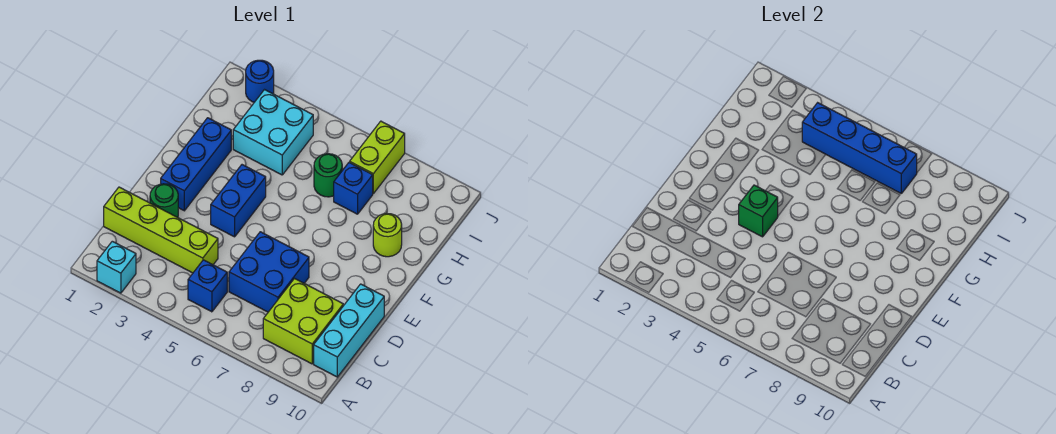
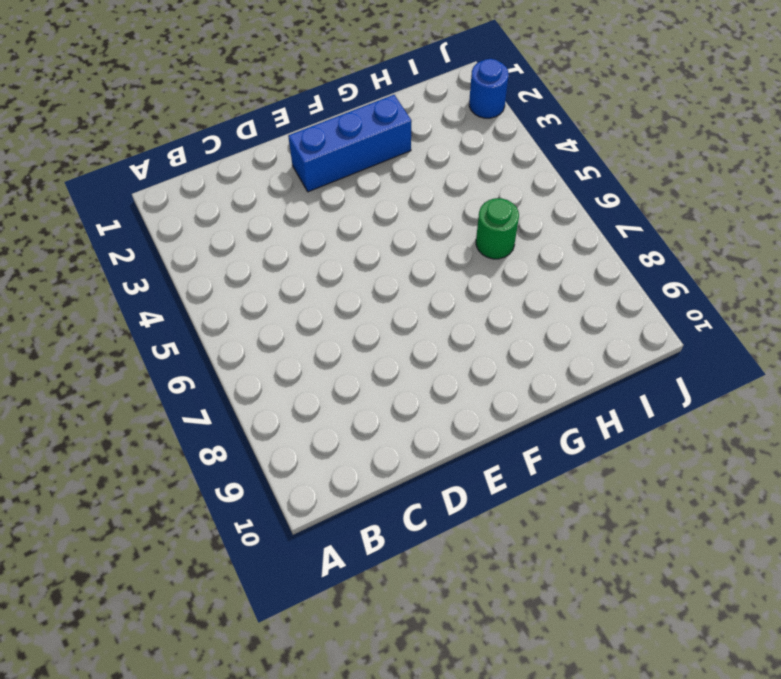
none -> cyan 1x1 brick [97,241,136,293]
none -> blue 1x1 brick [188,260,227,312]
none -> lime 2x2 brick [263,279,343,364]

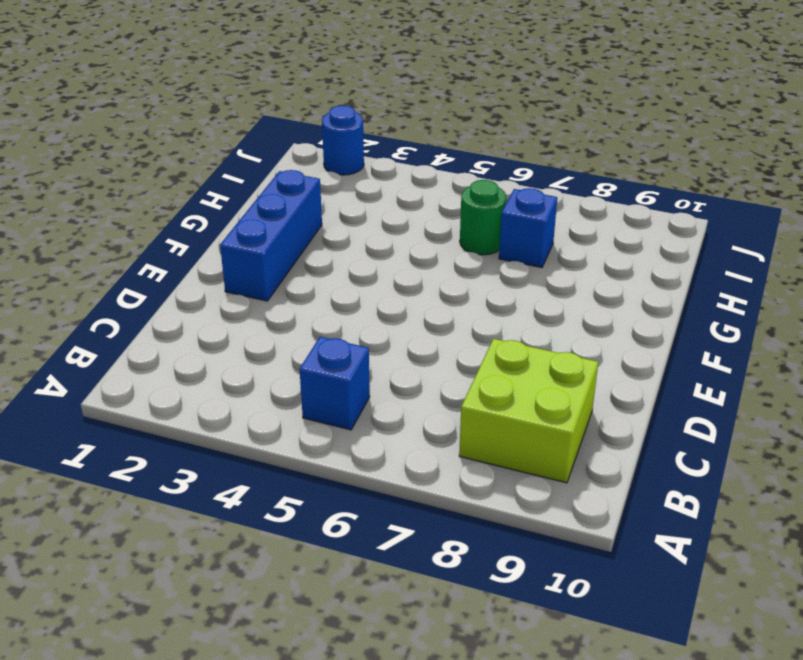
none -> cyan 1x1 brick [97,241,136,293]
none -> cyan 1x3 brick [314,284,384,377]
none -> lime 1x4 brick [104,187,218,273]

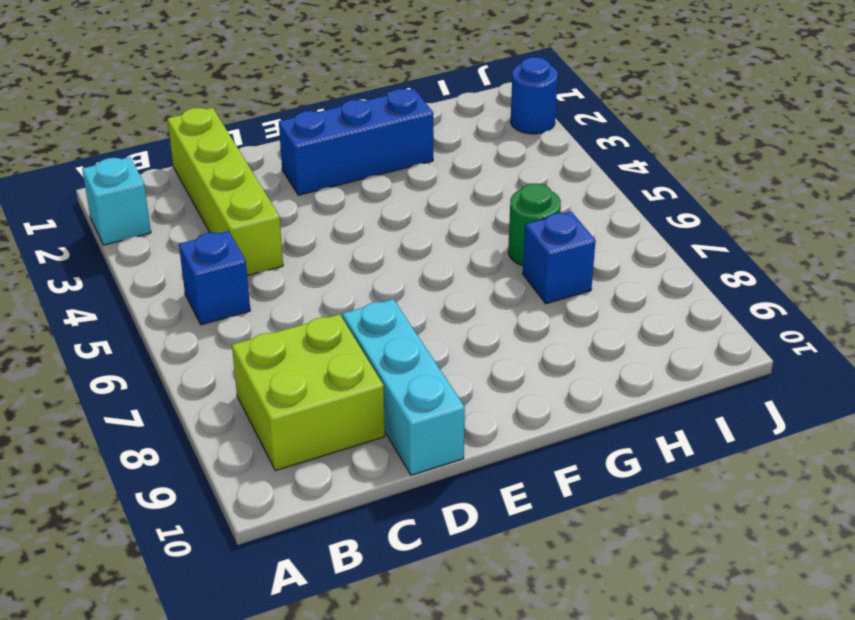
cyan 1x3 brick [343,299,465,475] -> cyan 1x3 brick turned to [314,284,384,377]
none -> blue 2x2 brick [229,232,309,312]
none -> green 1x1 round brick [150,184,178,217]
none -> blue 1x2 brick [211,165,266,237]

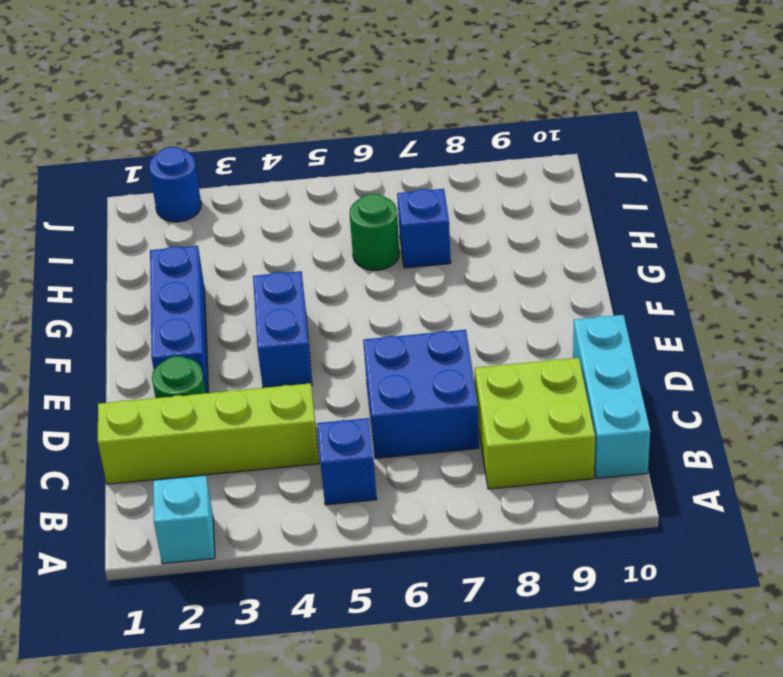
none -> lime 1x1 round brick [373,213,402,257]
none -> cyan 2x2 brick [233,90,313,175]
none -> lime 1x2 brick [350,121,405,193]

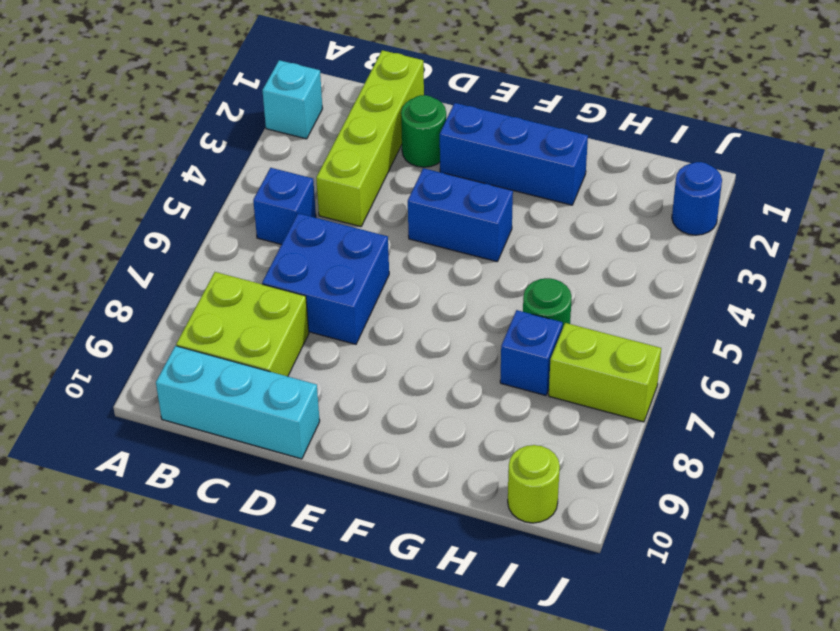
lime 1x1 round brick [508,445,560,523] -> lime 1x1 round brick moved to [373,213,402,257]
none -> cyan 2x2 brick [233,90,313,175]
none -> green 1x1 brick [739,185,778,237]
none -> blue 1x4 brick [802,103,917,193]

